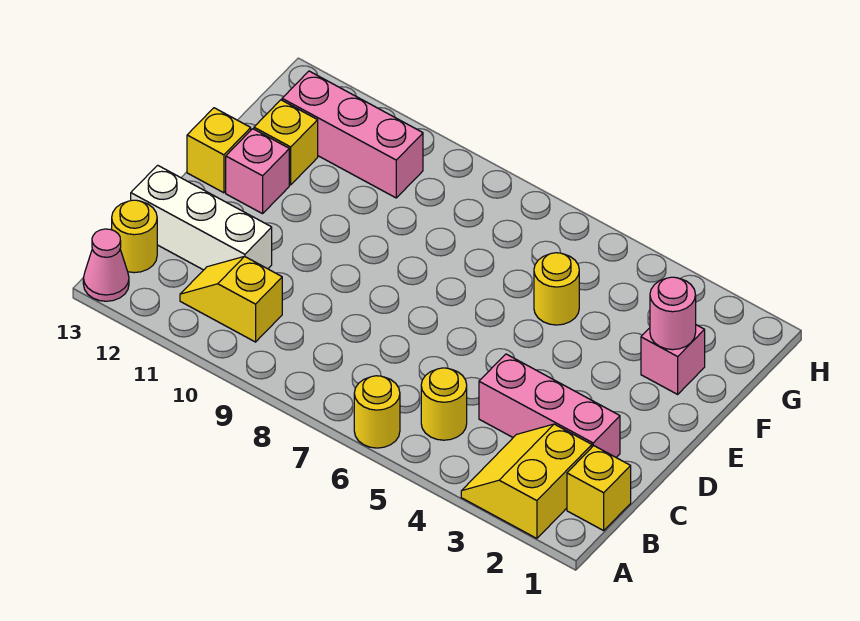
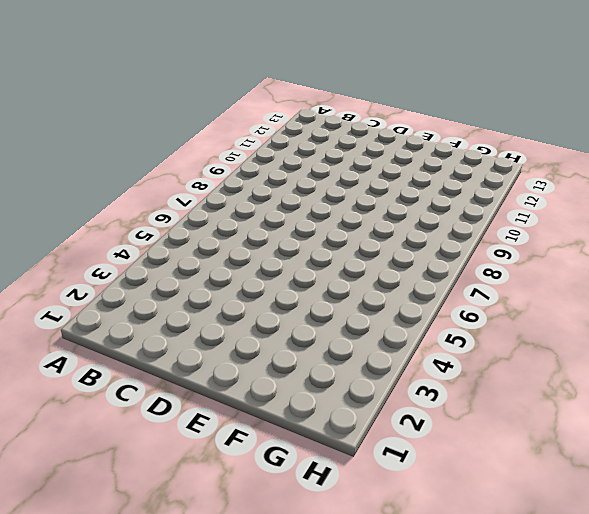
none -> yellow 2x2 slope [461,424,592,538]
none -> yellow 1x1 round brick [354,376,400,448]
none -> pink 1x1 cone [83,229,129,301]

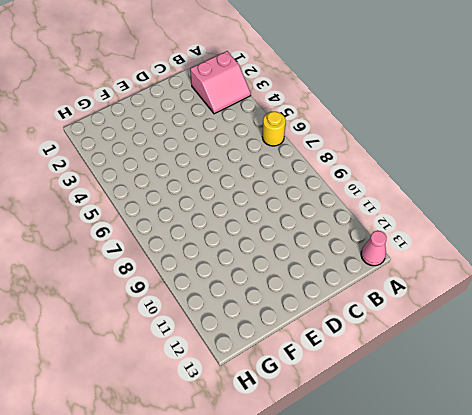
pink 2x2 slope [190,51,251,114] -> yellow 2x2 slope [461,424,592,538]
none -> yellow 1x1 brick [567,446,631,531]
none -> yellow 1x1 round brick [421,368,467,440]
none -> yellow 1x2 slope [180,256,282,342]

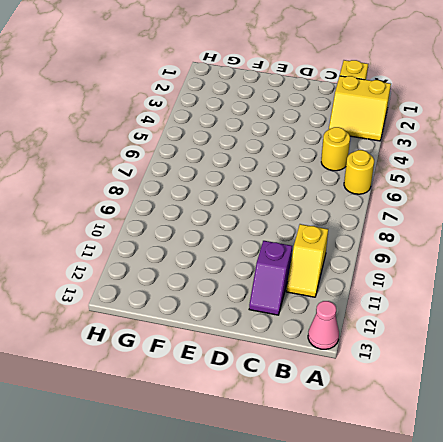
purple 1x2 slope [249,241,292,315] -> white 1x3 brick [131,165,272,270]
none -> yellow 1x1 round brick [112,200,157,273]
none -> pink 1x3 brick [479,354,620,457]
none -> pink 1x1 brick [226,129,289,214]

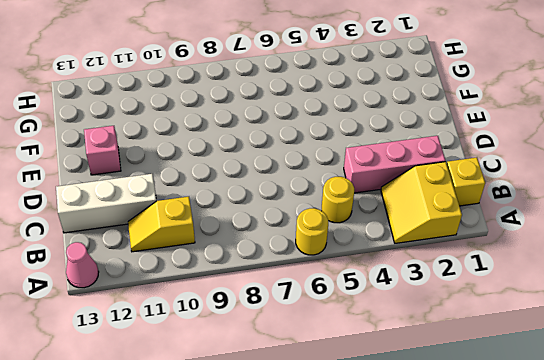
none -> yellow 1x1 round brick [112,200,157,273]
none -> yellow 1x1 brick [187,108,251,193]
none -> pink 1x1 brick [641,325,705,394]

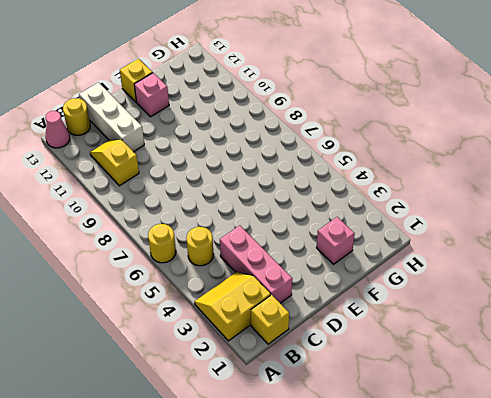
none -> yellow 1x1 round brick [534,253,579,325]
none -> yellow 1x1 brick [254,100,318,185]
none -> pink 1x3 brick [282,71,423,198]

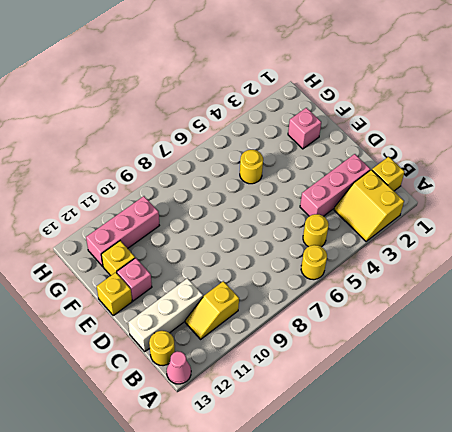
none -> pink 1x1 round brick [650,277,696,350]

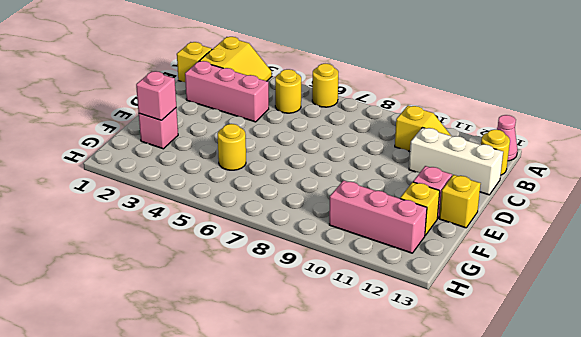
pink 1x1 brick [136,71,176,120] -> pink 1x1 round brick [650,277,696,350]

